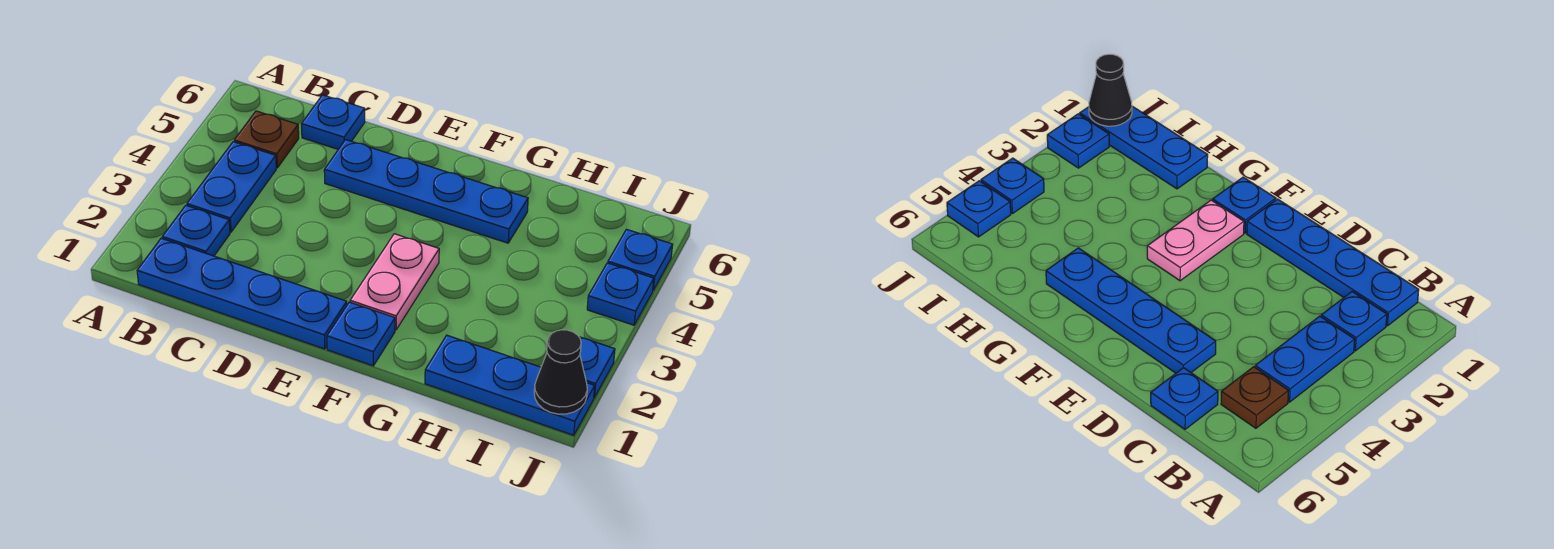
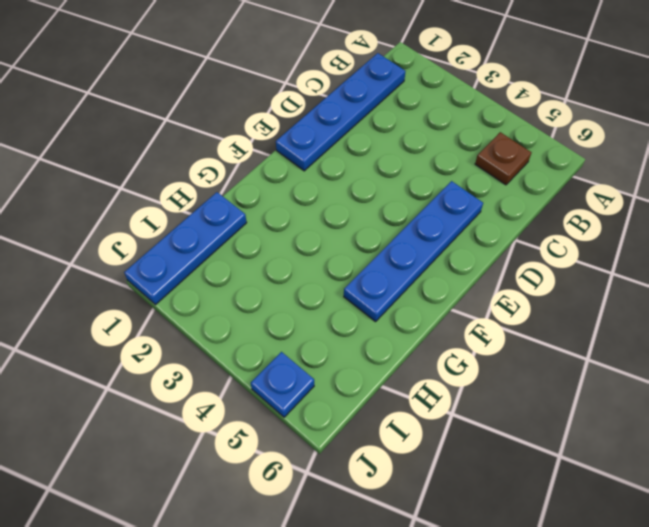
none -> blue 1x1 plate [162,205,230,256]
none -> blue 1x2 plate [187,142,276,232]
none -> blue 1x1 plate [301,95,365,149]

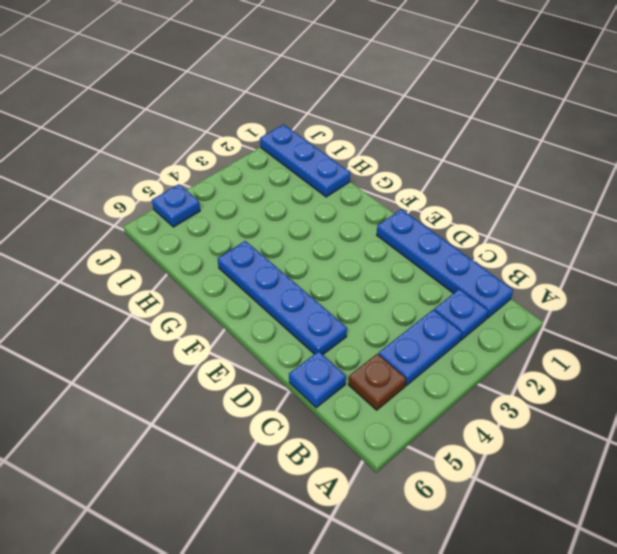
none -> blue 1x1 plate [327,302,395,366]
none -> pink 1x2 plate [350,234,439,330]
none -> blue 1x1 plate [579,337,615,398]

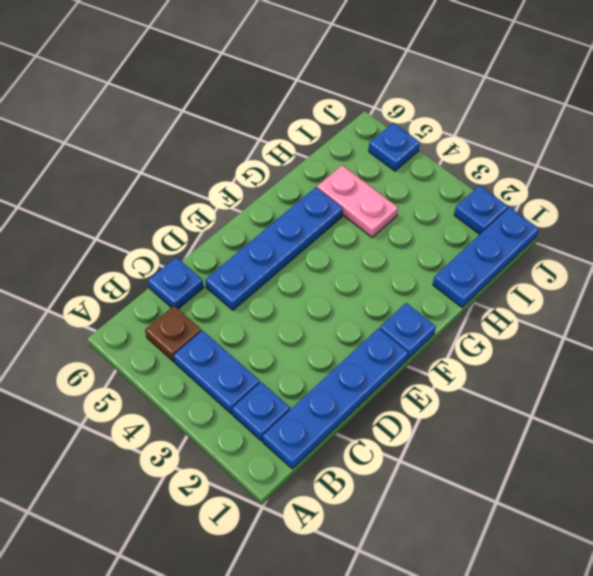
pink 1x2 plate [317,165,398,237] -> pink 1x2 plate moved to [350,234,439,330]
none -> blue 1x1 plate [587,263,654,325]
none -> black 1x1 cone [534,330,587,414]

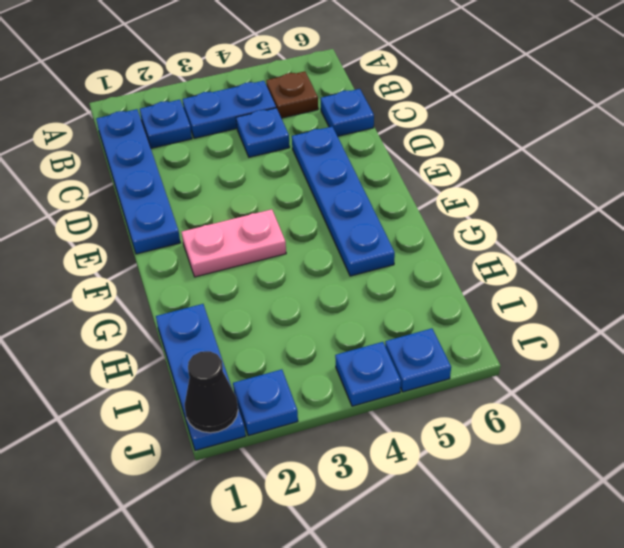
blue 1x1 plate [236,108,290,157] -> blue 1x1 plate moved to [327,302,395,366]

